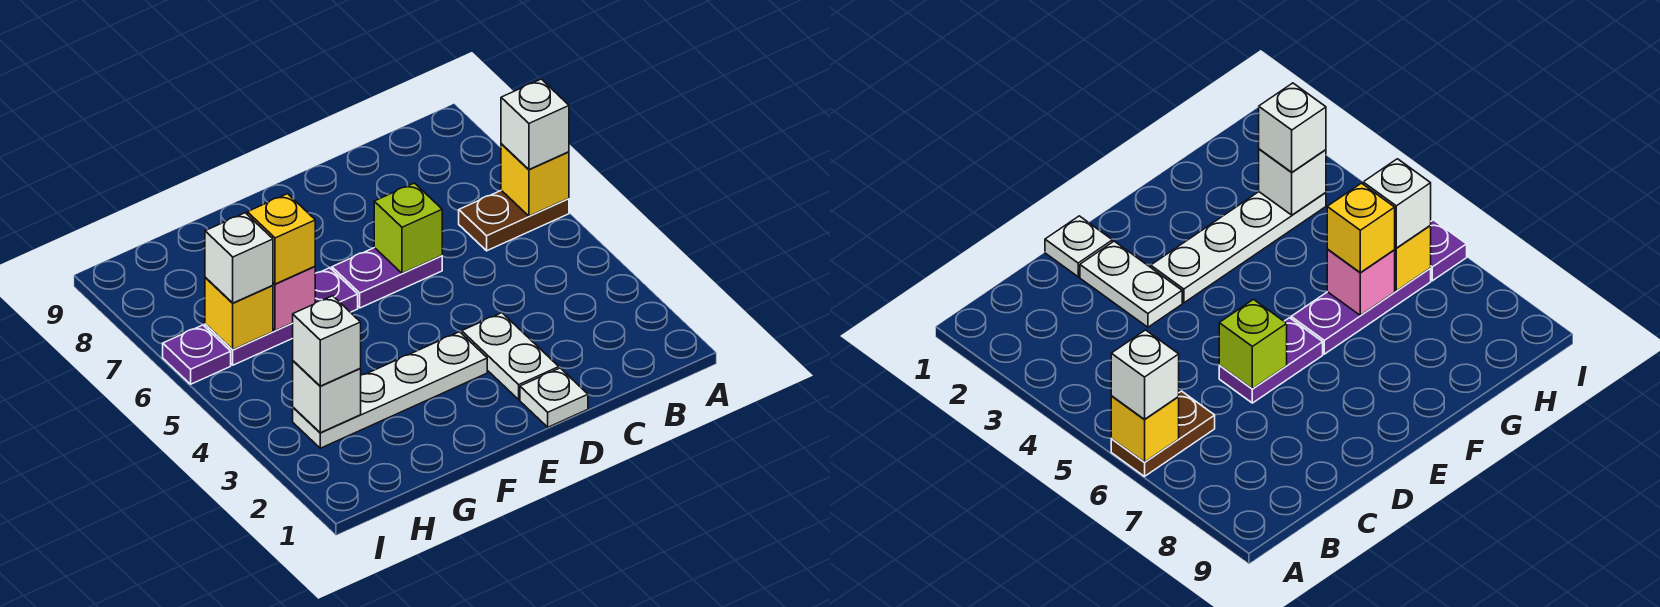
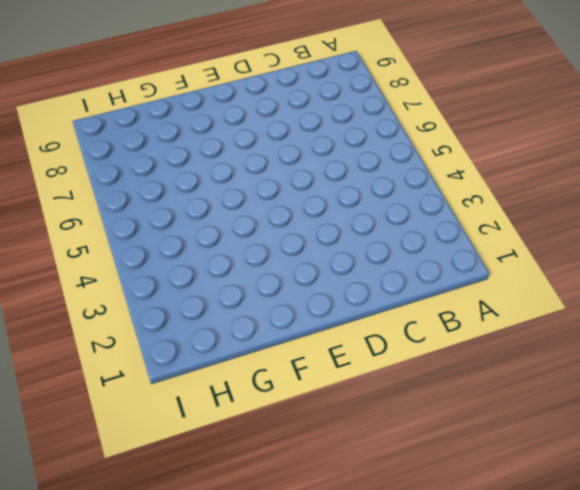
none -> brown 1x2 plate [459,190,569,251]
none -> white 1x1 plate [520,368,588,427]
none -> white 1x2 plate [462,313,559,399]

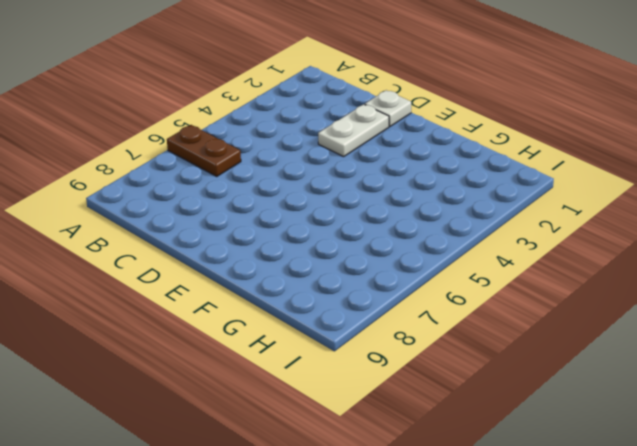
none -> purple 1x2 plate [332,248,442,308]
none -> white 1x4 plate [293,332,487,448]
none -> purple 1x3 plate [205,268,358,365]

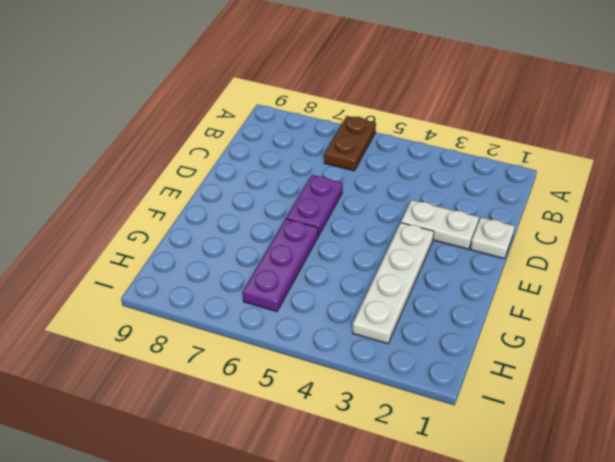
none -> purple 1x1 plate [163,325,231,384]
none -> yellow 1x1 brick [501,144,569,216]
none -> lime 1x1 brick [374,183,442,274]

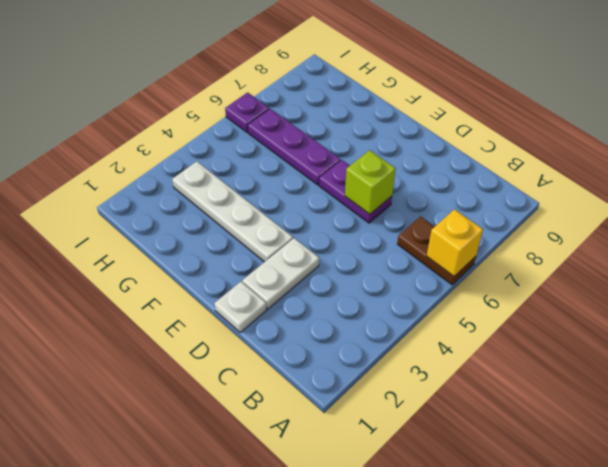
none -> pink 1x1 brick [273,266,315,331]
none -> white 1x1 brick [293,361,361,433]
none -> yellow 1x1 brick [205,278,273,350]

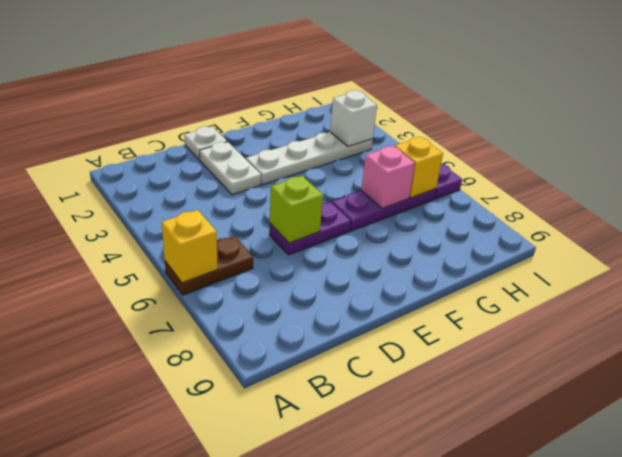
none -> white 1x1 brick [501,79,569,169]
none -> yellow 1x1 brick [247,194,315,284]
none -> white 1x1 brick [293,296,361,386]

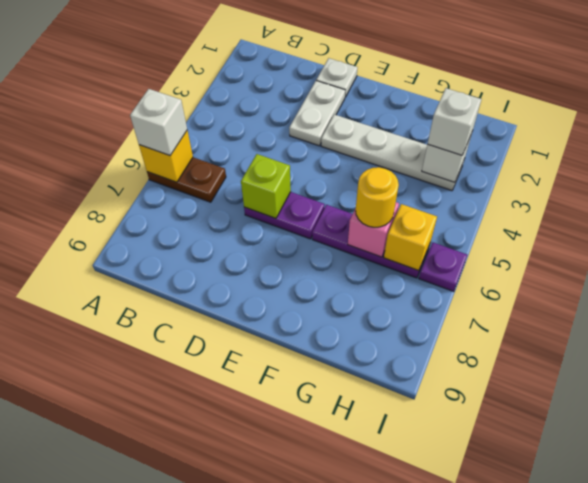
yellow 1x1 round brick [356,167,399,227] -> yellow 1x1 brick [247,194,315,284]
none -> white 1x1 brick [205,213,273,303]

